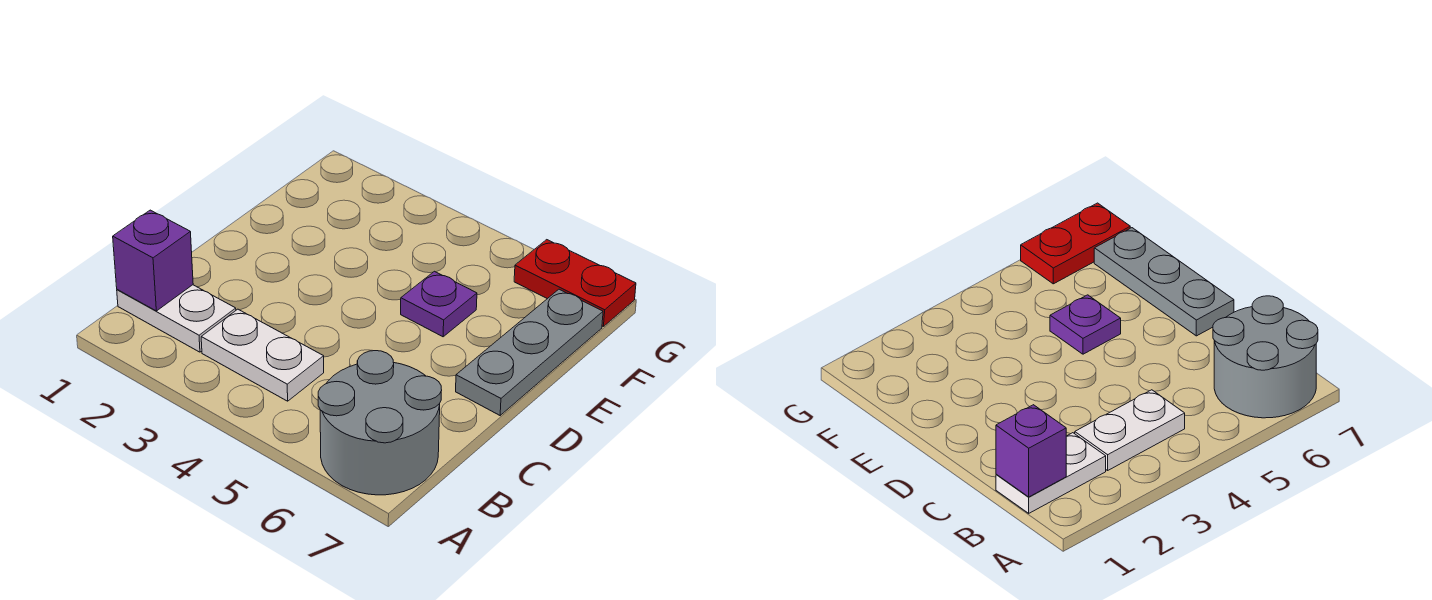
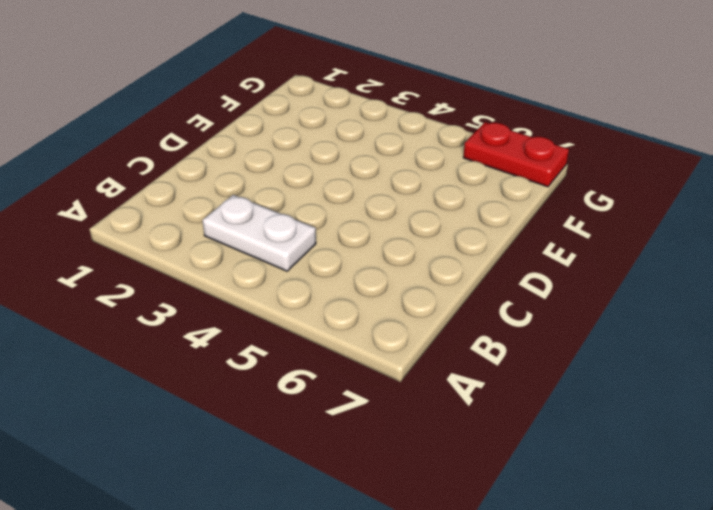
none -> grey 2x2 round brick [318,351,442,495]
none -> white 1x2 plate [117,285,236,352]

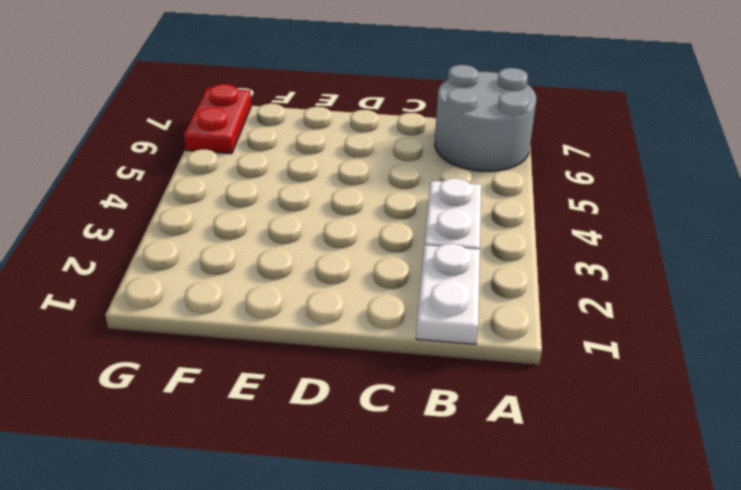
none -> grey 1x3 plate [456,289,603,415]
none -> purple 1x1 plate [401,271,477,337]

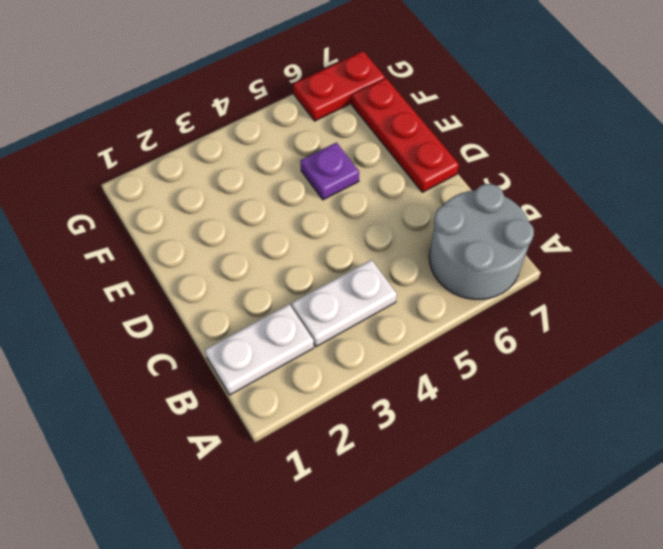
red 1x3 plate [352,78,459,192] -> grey 1x3 plate [456,289,603,415]
none -> purple 1x1 brick [113,210,193,311]

